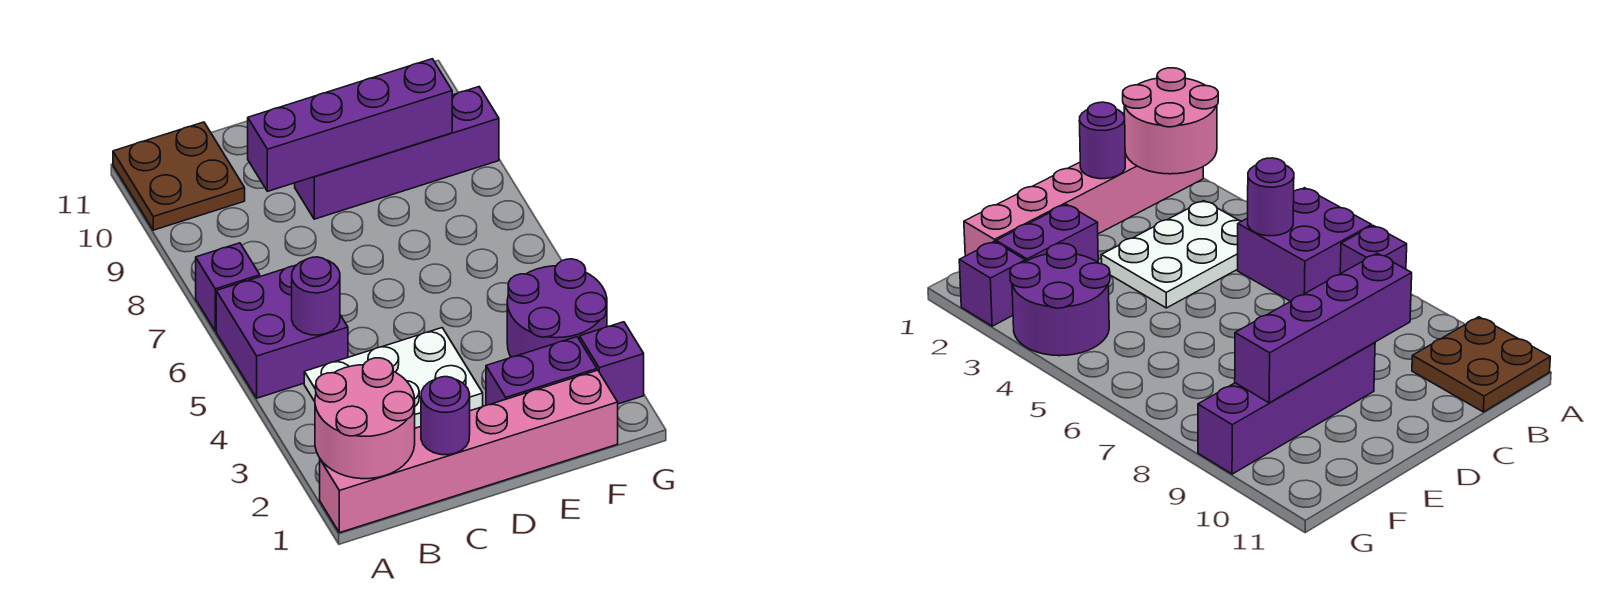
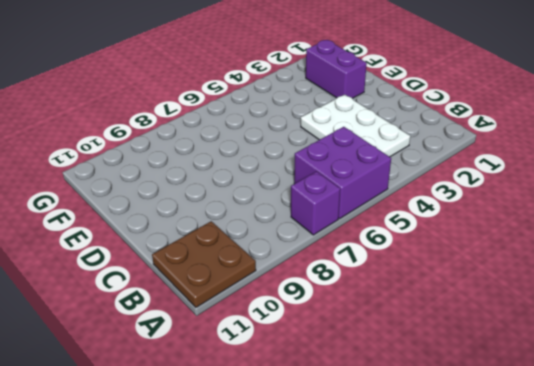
none -> pink 1x6 brick [320,370,618,533]
none -> purple 1x4 brick [295,87,499,219]
none -> purple 2x2 round brick [507,259,607,357]

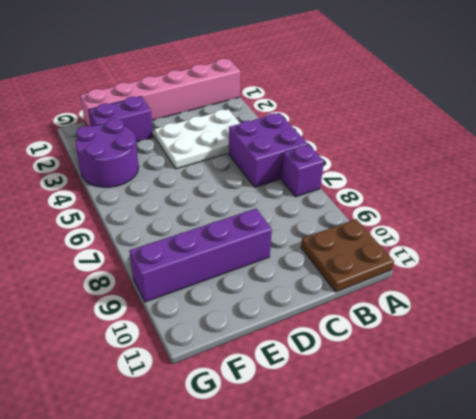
none -> purple 1x1 brick [580,322,644,404]
none -> pink 2x2 round brick [315,358,415,479]
none -> purple 1x1 round brick [292,257,340,335]

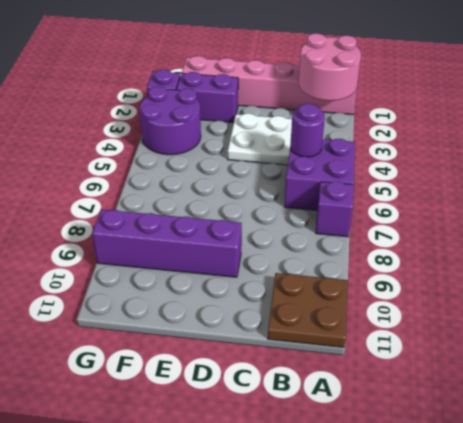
none -> purple 1x1 round brick [421,377,470,455]
none -> purple 1x4 brick [248,59,452,191]

